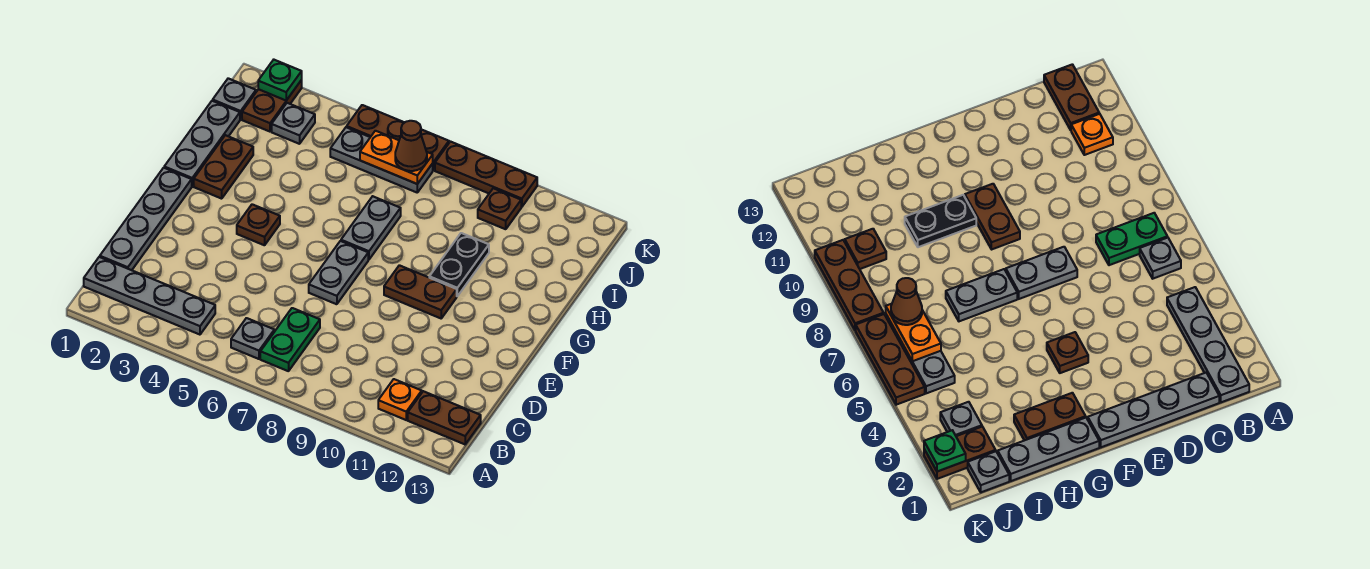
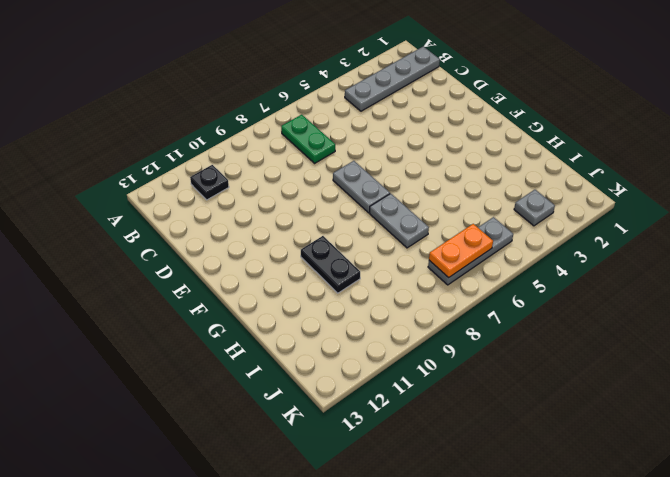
black 1x1 plate [190,165,229,200] -> orange 1x1 plate [378,379,422,420]
none -> grey 1x1 plate [231,318,274,359]
none -> brown 1x2 plate [408,391,481,444]
none -> grey 1x4 plate [100,168,192,270]

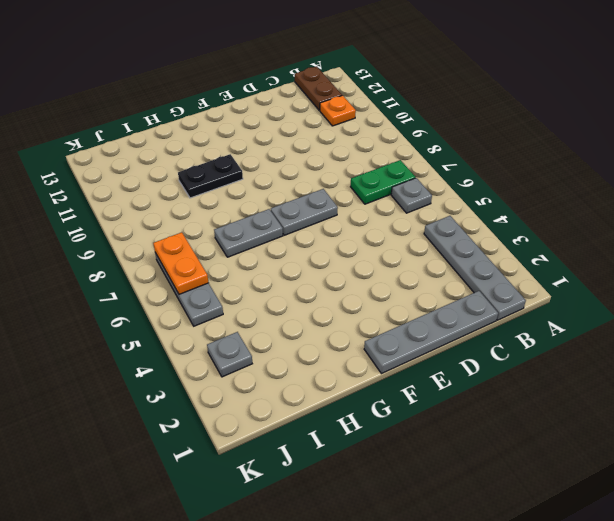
none -> brown 1x1 plate [237,204,280,245]
none -> brown 1x2 plate [384,265,457,318]
none -> grey 1x3 plate [164,101,240,186]

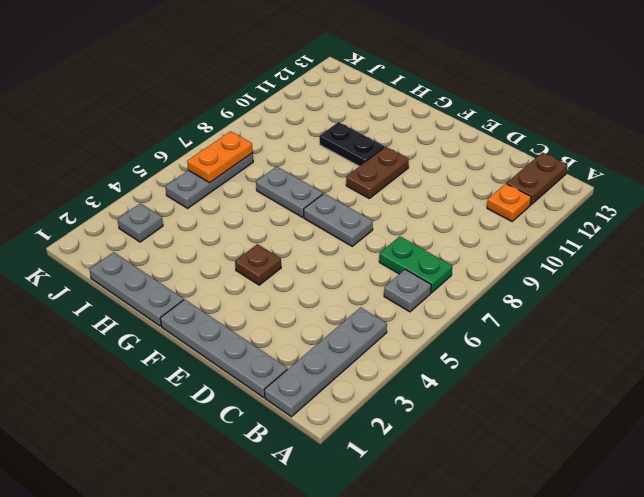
none -> brown 1x2 plate [194,135,253,199]
none -> grey 1x1 plate [213,78,256,119]
none -> brown 1x2 plate [242,80,302,132]

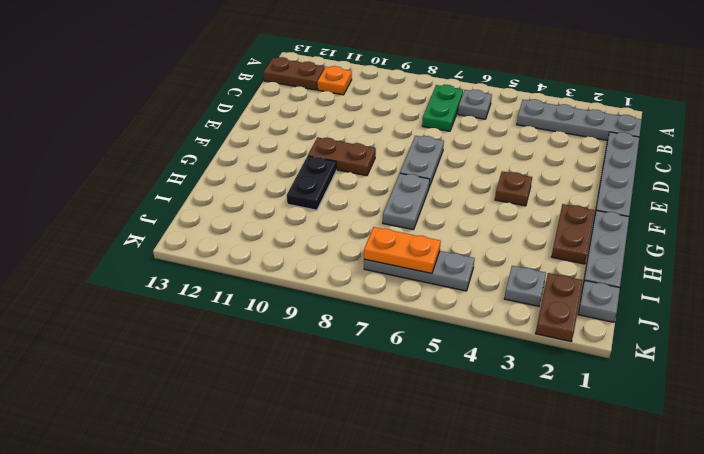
none -> brown 1x1 plate [478,188,521,229]
none -> brown 1x3 plate [347,105,449,170]
none -> brown 1x3 plate [435,142,537,207]

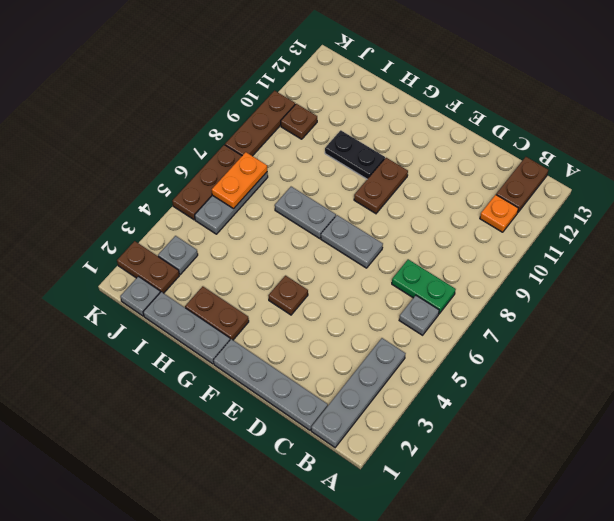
none -> green 1x1 plate [258,60,302,100]
none -> brown 1x1 cone [395,121,427,171]

